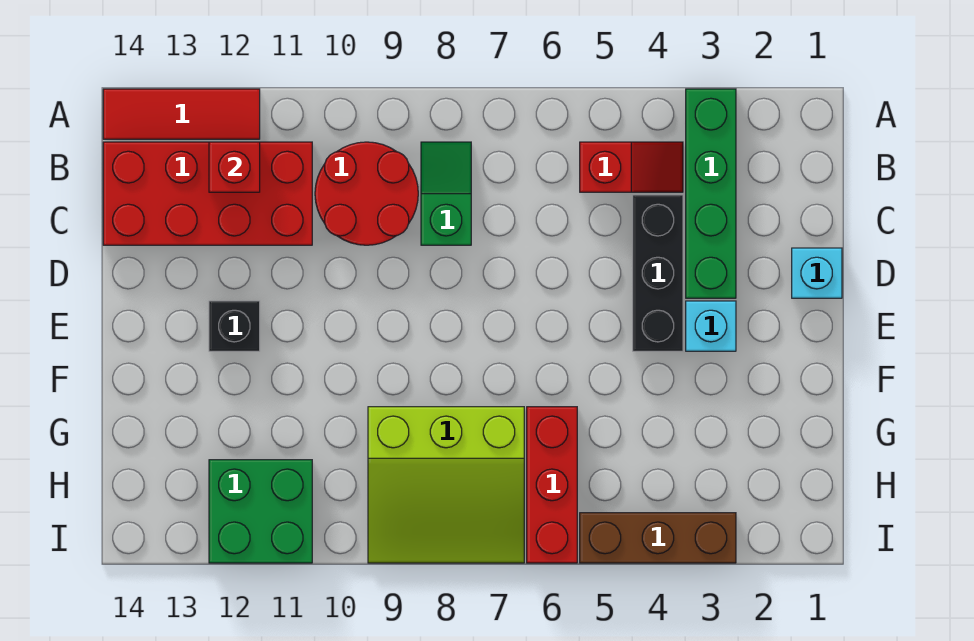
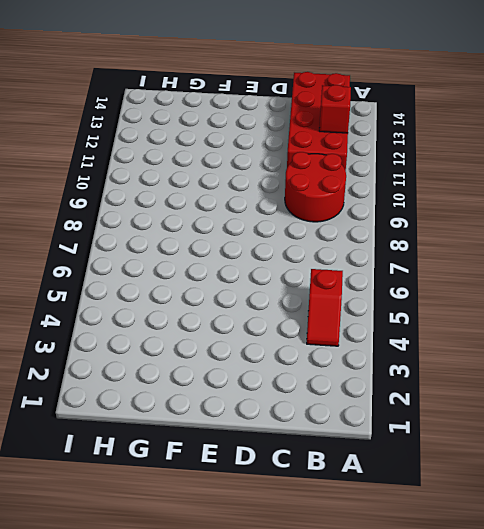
none -> green 1x4 brick [686,89,736,298]
none -> red 1x3 tile [103,89,260,139]
none -> green 1x2 slope [421,142,471,245]

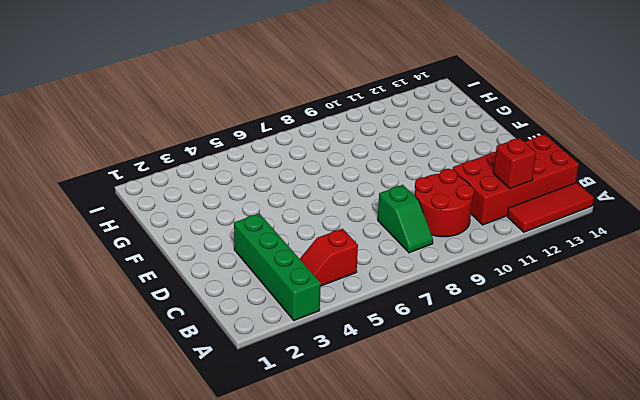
none -> black 1x3 brick [633,195,683,351]
none -> cyan 1x1 brick [792,248,842,298]
none -> cyan 1x1 brick [686,301,736,351]

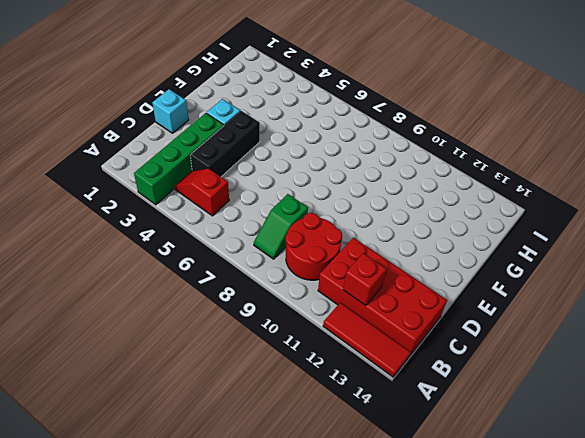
none -> black 1x1 brick [209,301,260,351]
none -> red 1x3 brick [527,407,577,563]
none -> lime 3x3 slope [368,407,524,563]

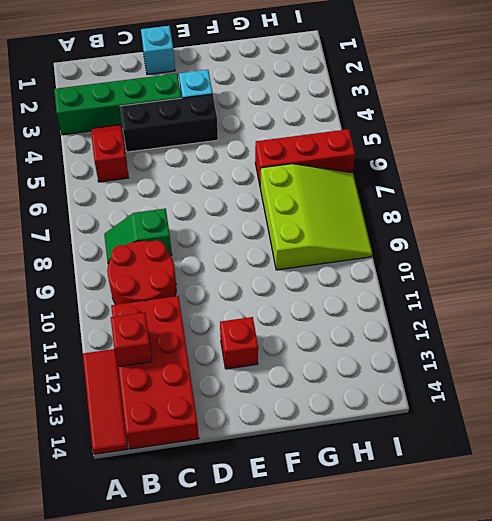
red 1x1 brick [220,317,258,369] -> black 1x1 brick [209,301,260,351]
none -> green 2x2 brick [209,460,312,563]
none -> brown 1x3 brick [580,513,736,563]

